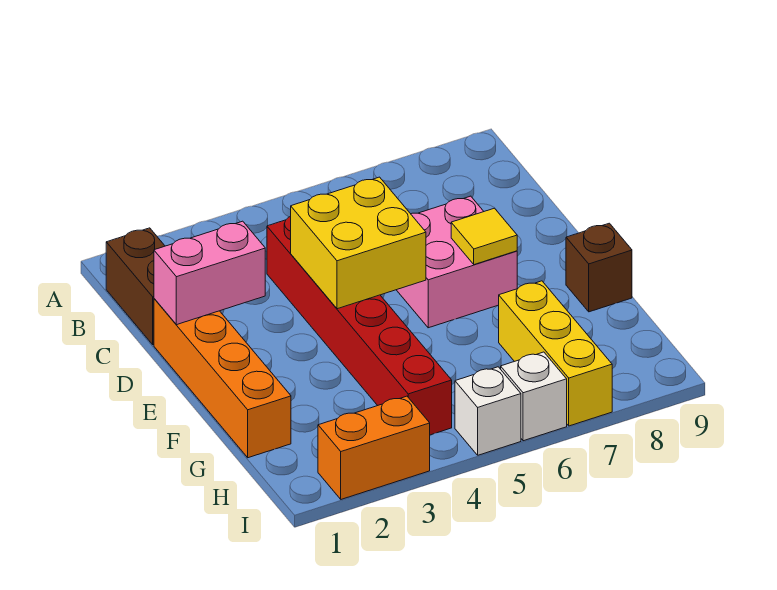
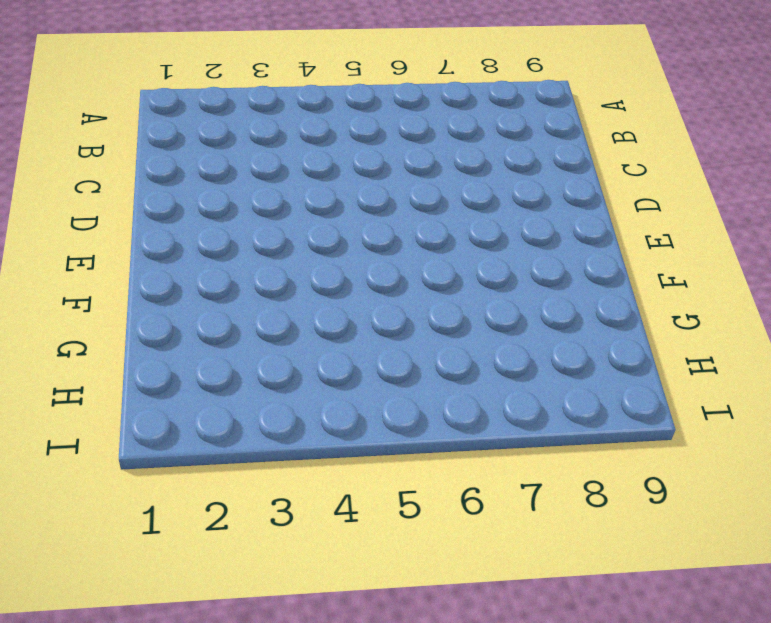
none -> brown 1x2 brick [106,228,165,345]
none -> red 1x6 brick [267,217,452,435]
none -> orange 1x4 brick [154,299,291,458]

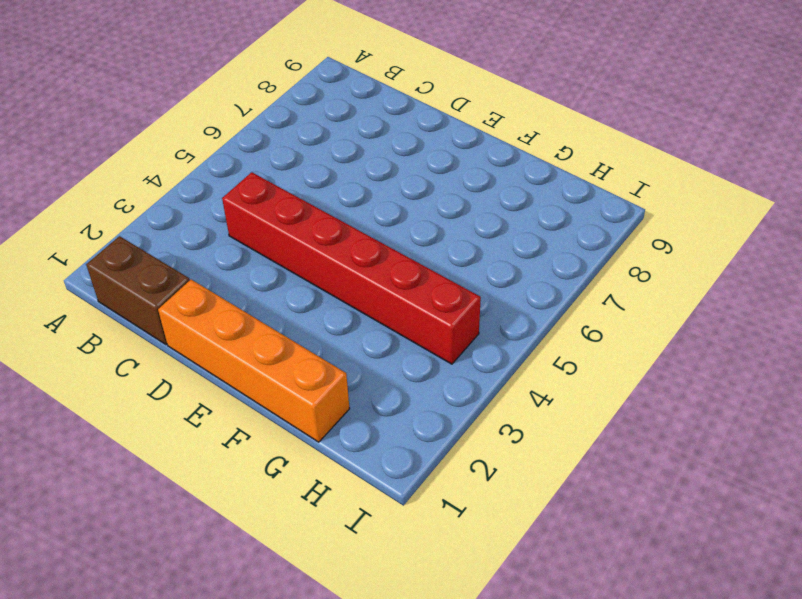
none -> pink 2x2 brick [397,196,517,328]
none -> brown 1x1 brick [566,223,632,312]
none -> yellow 1x3 brick [498,281,612,426]

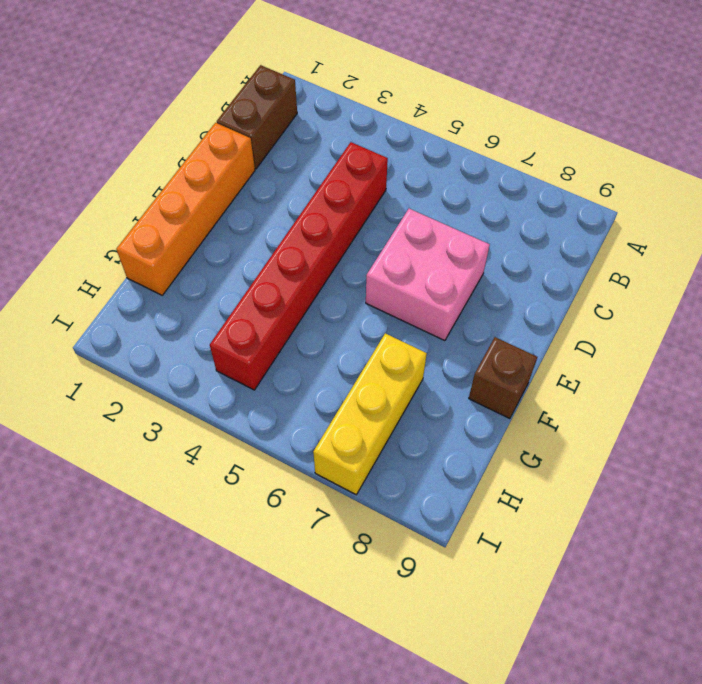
none -> orange 1x2 brick [318,396,430,499]
none -> white 1x1 brick [455,367,521,455]
none -> white 1x1 brick [501,352,567,441]

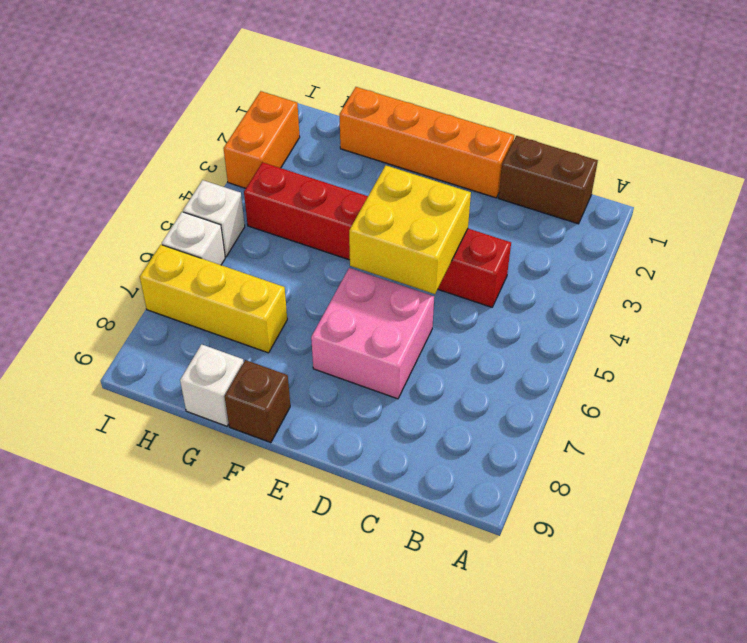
white 1x1 brick [180,344,244,426] -> none
none -> pink 1x2 brick [154,221,265,325]
none -> yellow 1x1 tile [451,208,517,265]

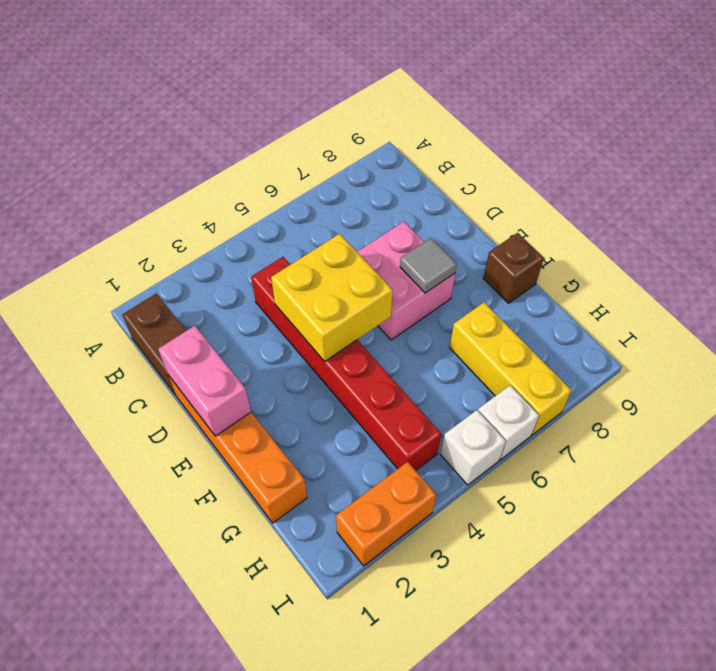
pink 1x2 brick [158,326,251,436] -> pink 1x2 brick turned to [154,221,265,325]
grey 1x1 tile [400,238,457,293] -> yellow 1x1 tile [451,208,517,265]

